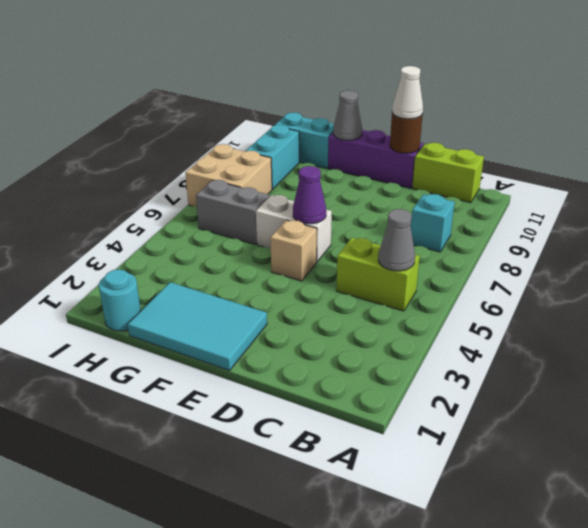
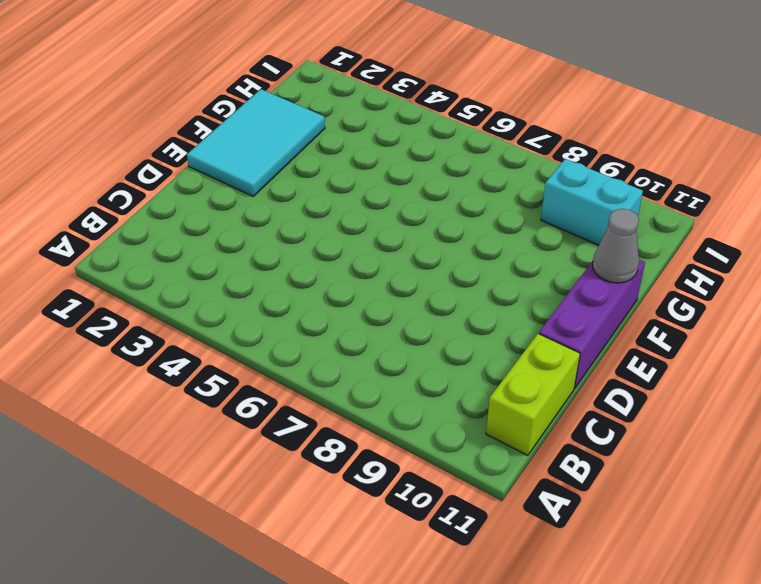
none -> lime 1x2 brick [336,238,420,311]
none -> cyan 1x1 brick [411,194,455,252]
none -> tan 1x1 brick [270,220,317,281]

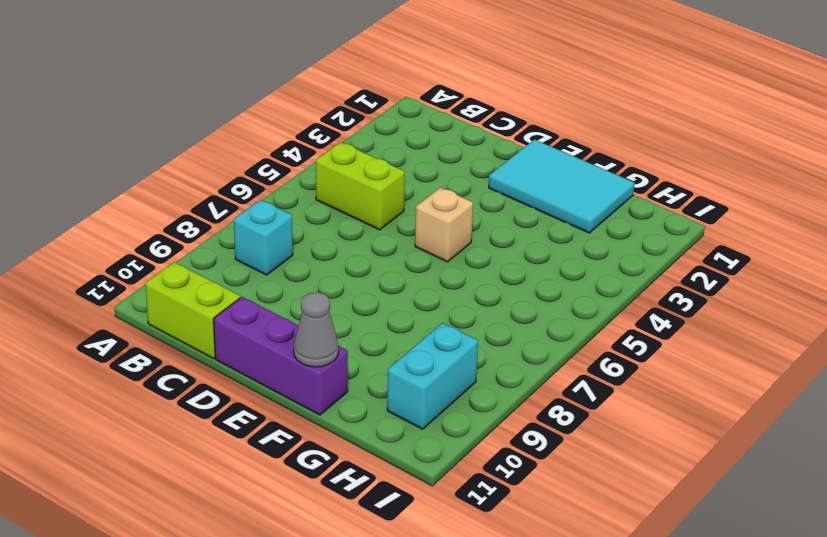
none -> white 1x2 brick [256,195,332,262]
none -> grey 1x2 brick [196,180,270,245]
none -> cyan 1x2 brick [275,113,334,168]

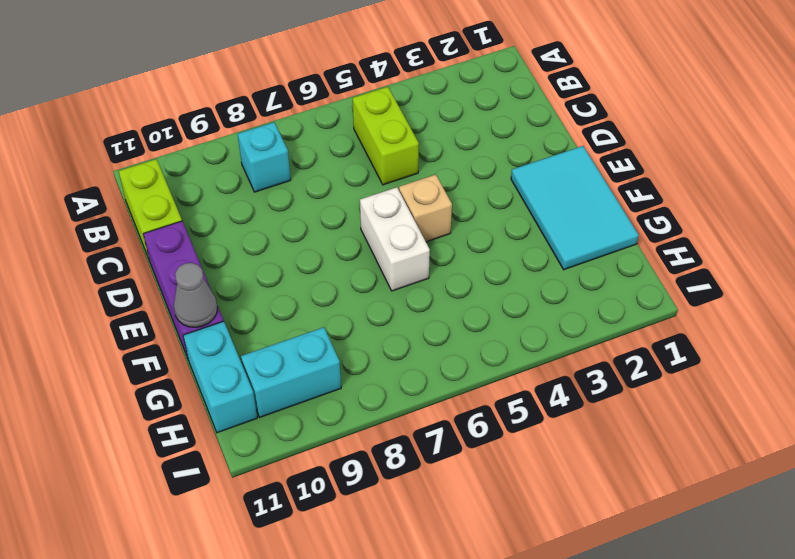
none -> grey 1x2 brick [196,180,270,245]
none -> cyan 1x1 round brick [99,270,141,331]
none -> tan 2x2 brick [185,144,272,207]

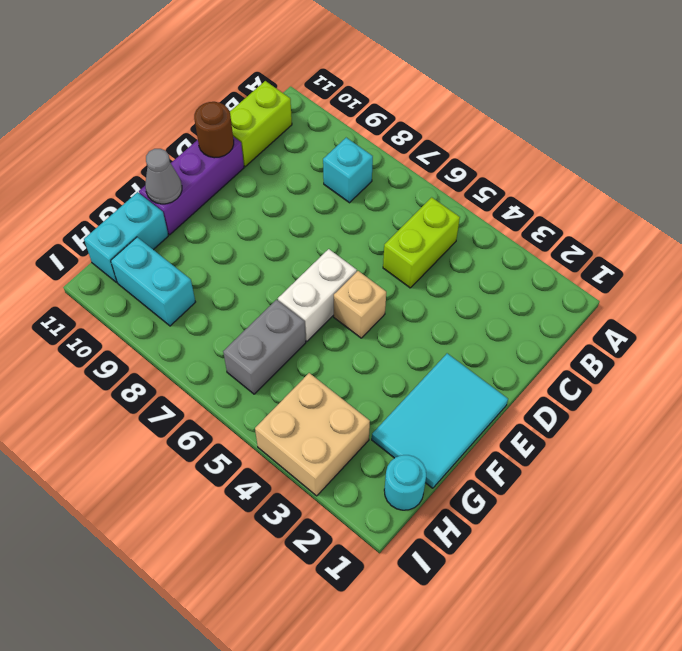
tan 2x2 brick [255,373,370,496] -> tan 2x2 brick moved to [185,144,272,207]
none -> grey 1x1 cone [378,209,415,271]
none -> purple 1x1 cone [293,166,326,224]
none -> white 1x1 cone [392,66,423,119]

